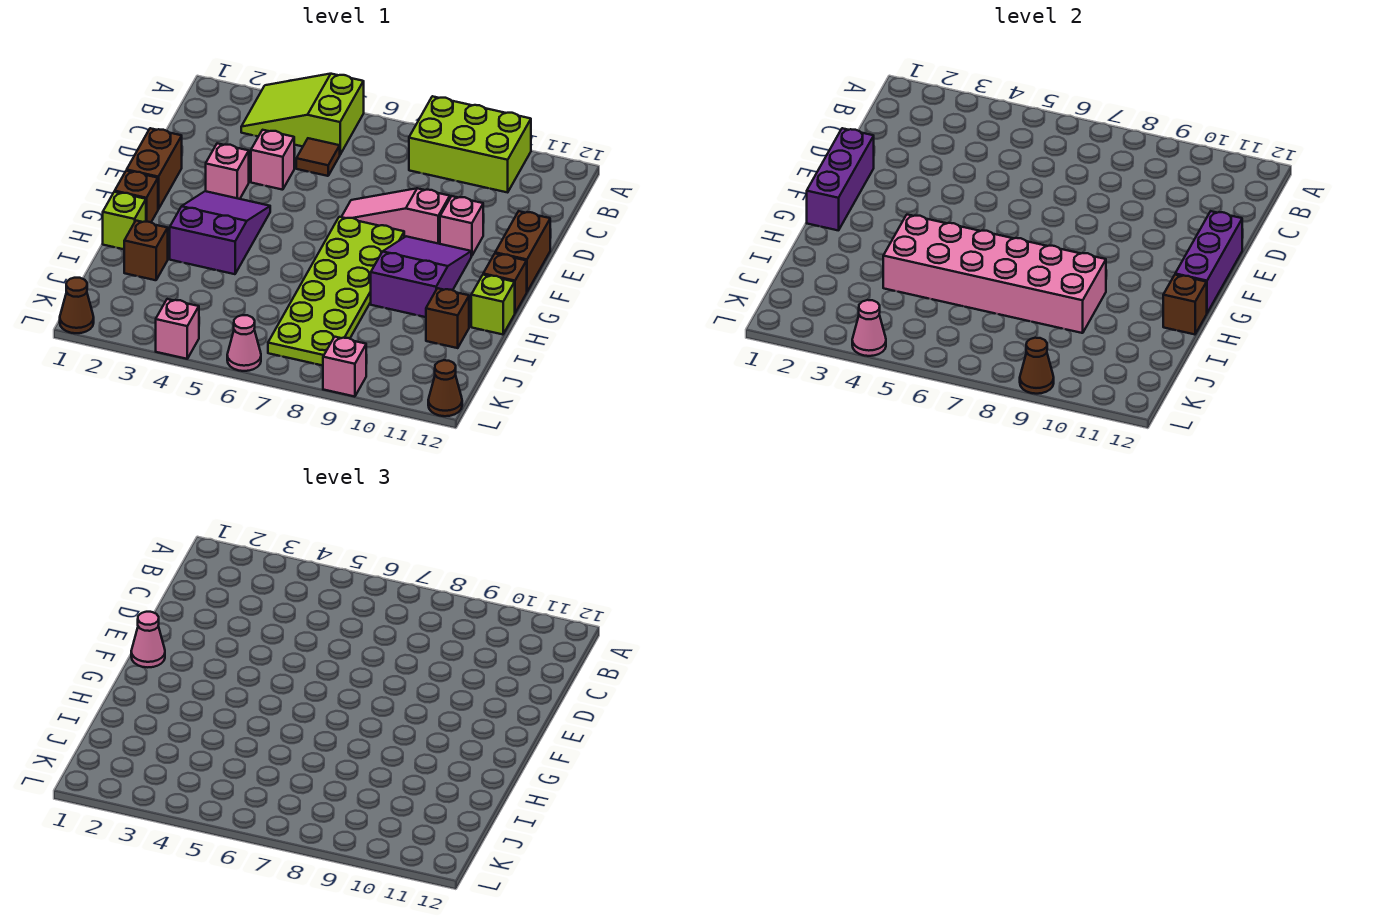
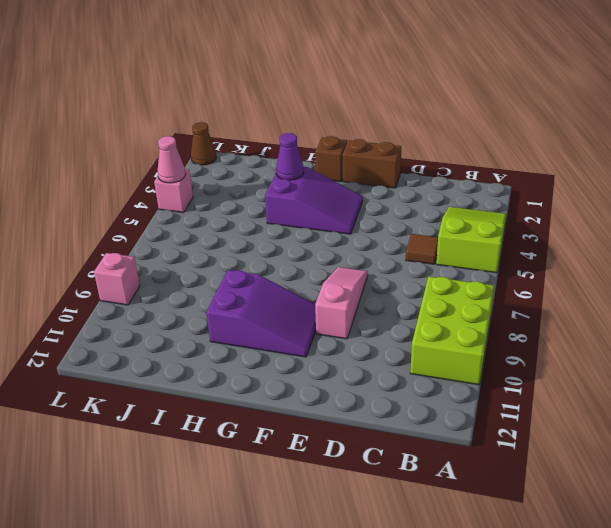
purple 1x1 cone [276,133,304,180] -> none
none -> pink 1x1 brick [251,130,294,190]
none -> pink 1x1 brick [206,143,249,199]
none -> pink 1x1 brick [440,196,483,256]
none -> brown 1x2 brick [495,211,550,292]

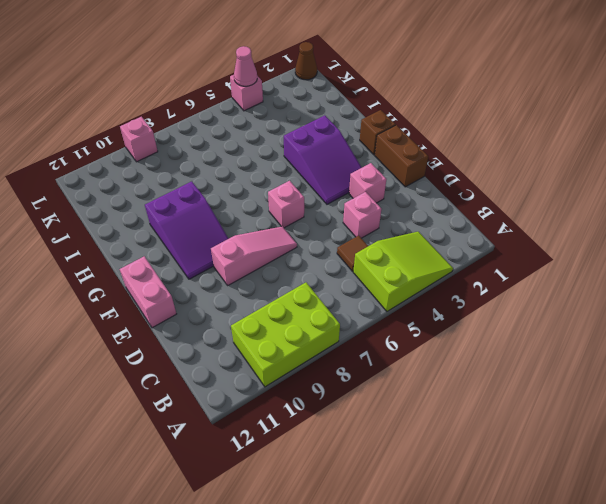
pink 1x2 brick [120,256,176,328] -> brown 1x2 brick [495,211,550,292]
pink 1x1 brick [268,181,304,228] -> pink 1x1 brick moved to [440,196,483,256]
none -> lime 2x6 plate [268,217,404,366]
none -> brown 1x1 brick [483,254,527,313]
none -> lime 1x1 brick [103,192,146,249]
none -> lime 1x1 brick [471,275,515,334]

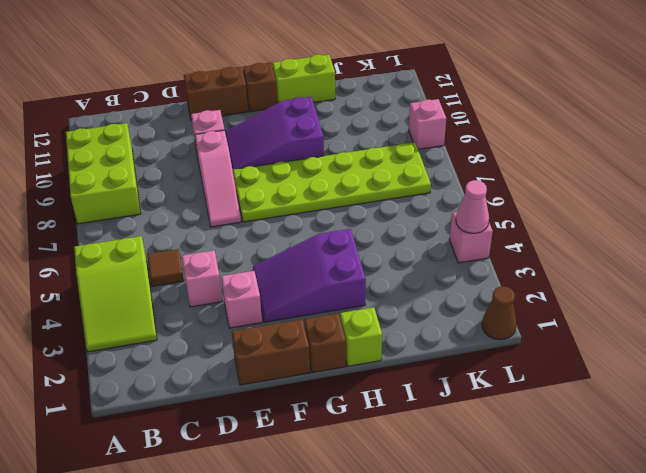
lime 1x2 brick [273,55,335,103] -> lime 1x1 brick [471,275,515,334]
none -> brown 1x1 brick [124,221,168,280]
none -> brown 1x1 brick [426,288,469,348]
none -> pink 1x1 cone [227,315,261,371]
none -> brown 1x1 cone [428,360,462,416]

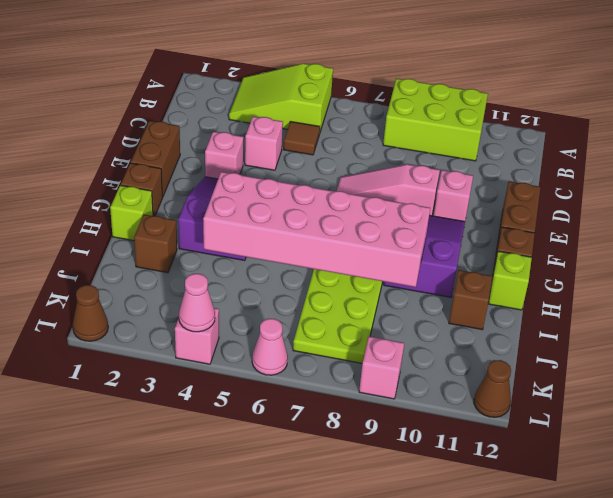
none -> purple 1x3 brick [807,128,874,231]
none -> purple 1x3 brick [1175,211,1242,313]
none -> brown 1x1 brick [1163,275,1207,334]
none -> brown 1x1 cone [1020,338,1054,394]

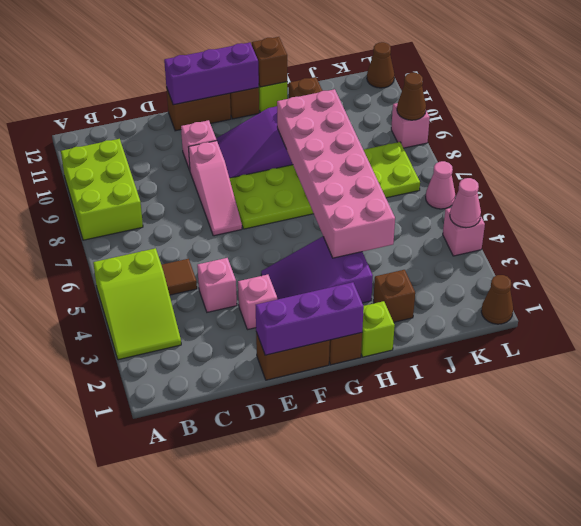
none -> pink 1x1 cone [131,612,165,667]

